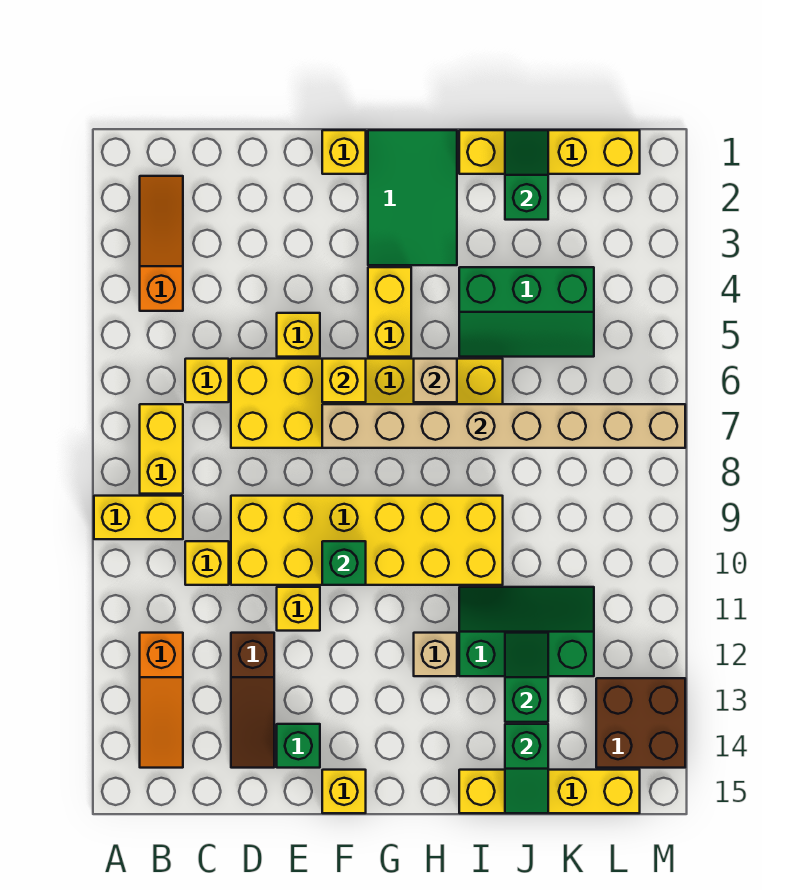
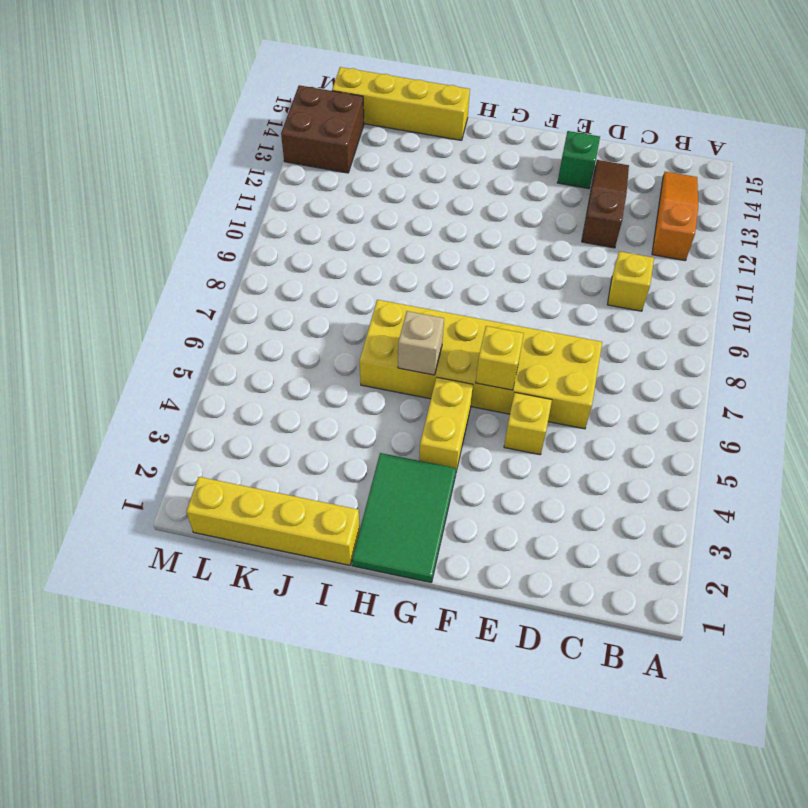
none -> yellow 1x2 brick [94,496,183,539]
none -> orange 1x3 slope [140,176,183,311]
none -> yellow 1x2 brick [140,404,183,494]

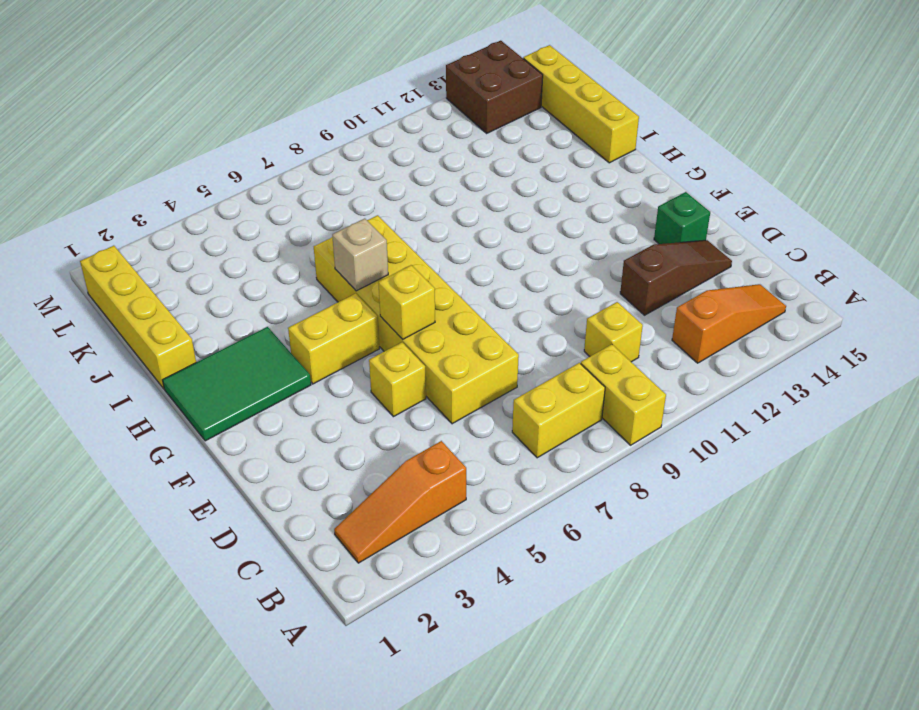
none -> yellow 1x1 brick [185,359,229,402]
none -> yellow 2x6 brick [231,496,503,585]
none -> yellow 1x1 brick [277,587,320,631]

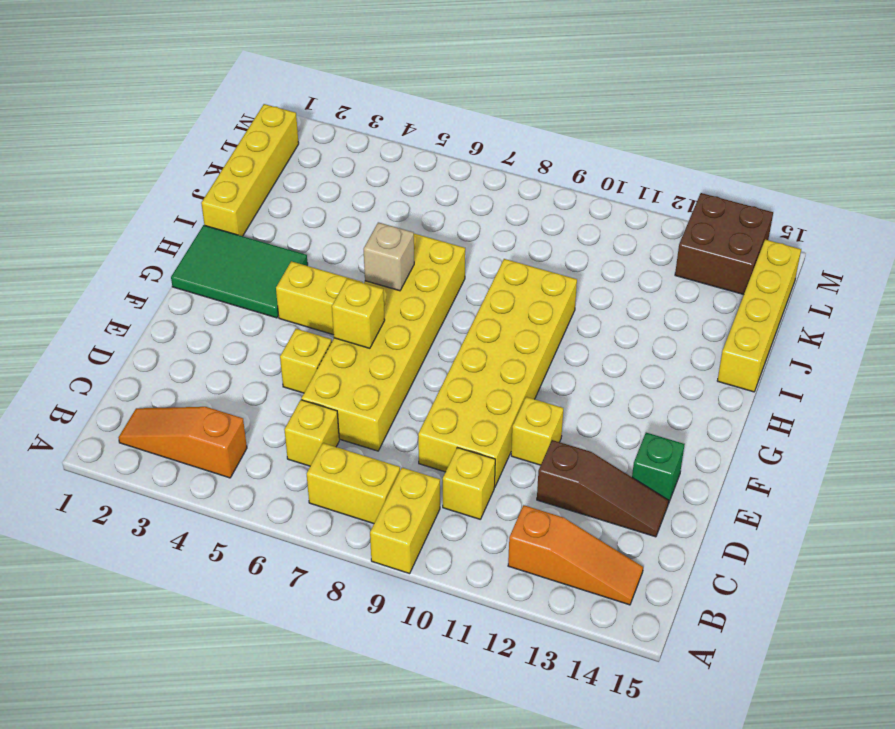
none -> yellow 1x1 brick [322,130,366,174]
none -> yellow 1x1 brick [322,770,366,813]
none -> tan 1x1 brick [414,633,457,676]

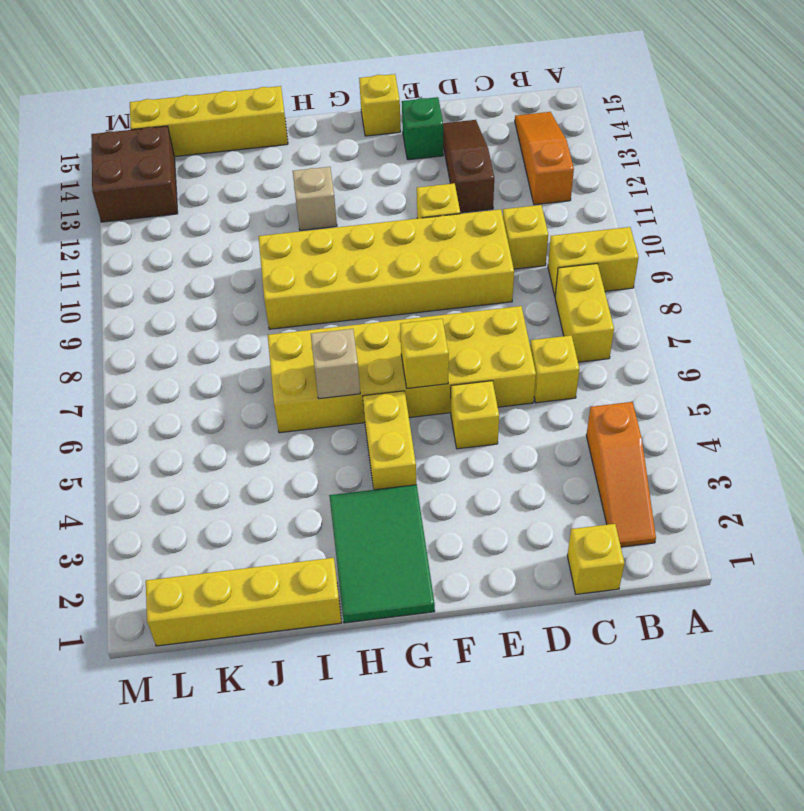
yellow 1x1 brick [567,524,624,594] -> yellow 1x1 brick moved to [322,130,366,174]
none -> green 2x3 slope [459,267,594,357]
none -> green 2x3 slope [459,587,594,676]
none -> tan 1x8 brick [322,404,685,448]

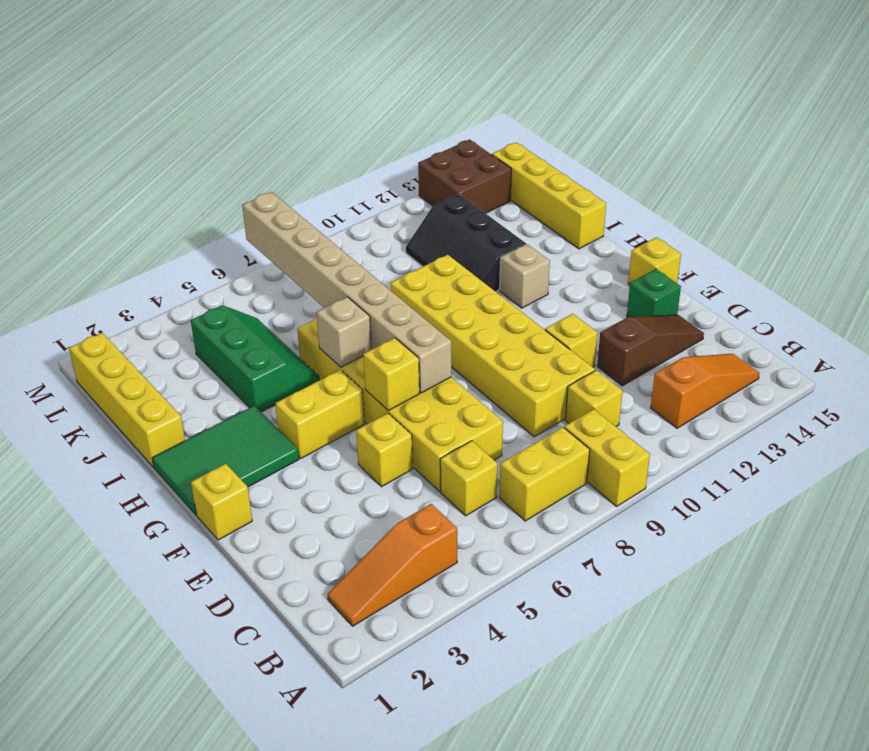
black 2x3 slope [406,194,526,292] -> green 2x3 slope [459,587,594,676]
none -> green 1x1 brick [322,541,366,585]
none -> green 1x2 slope [505,130,548,220]
none -> green 1x2 slope [505,633,548,722]

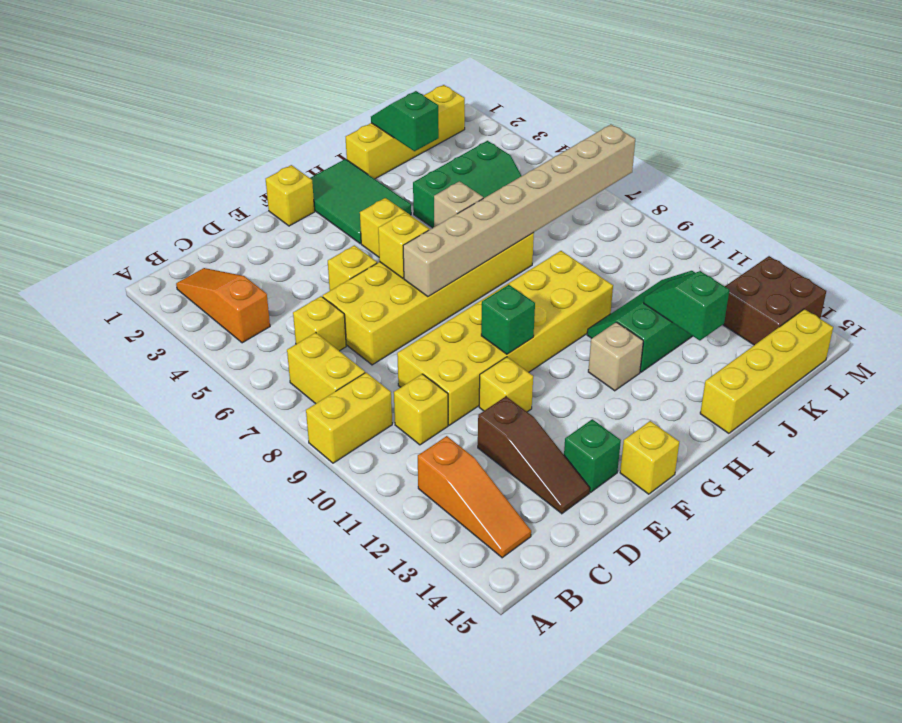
none -> green 1x2 slope [505,724,548,813]

